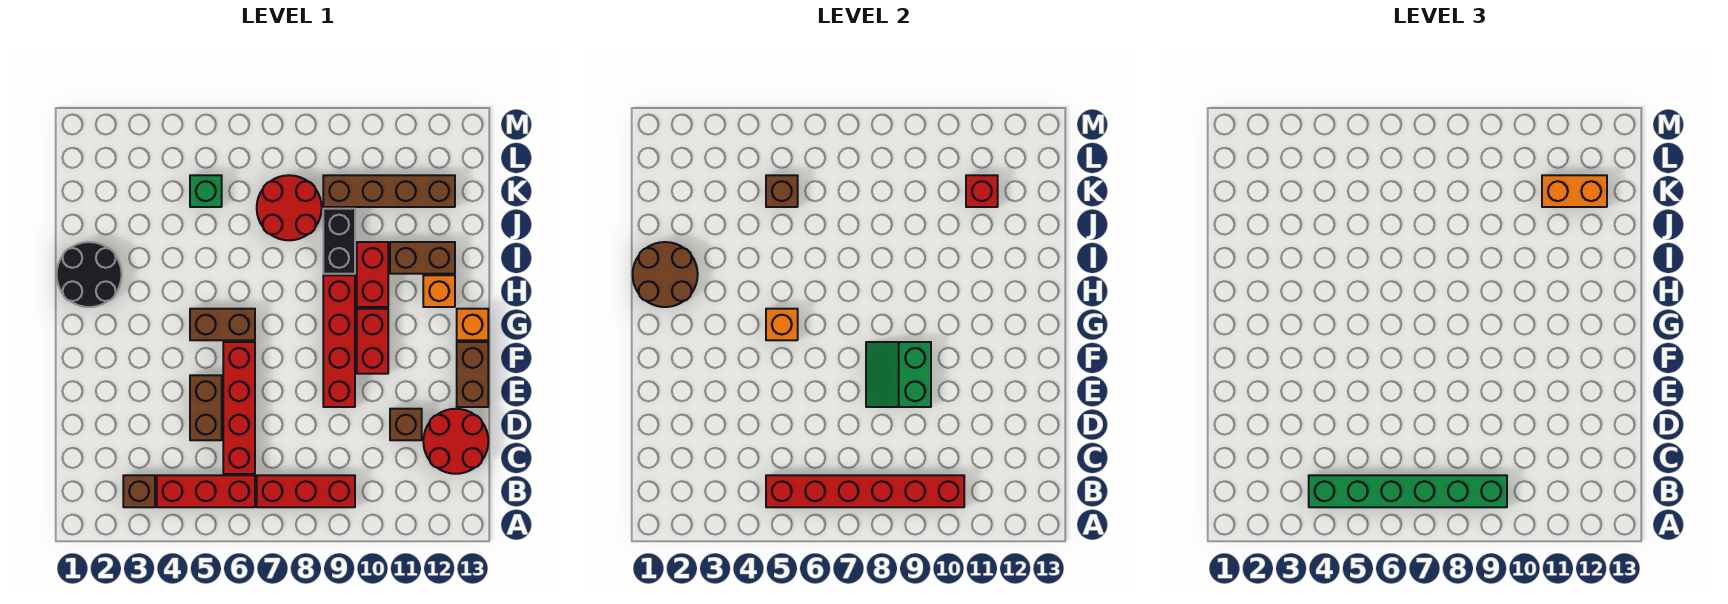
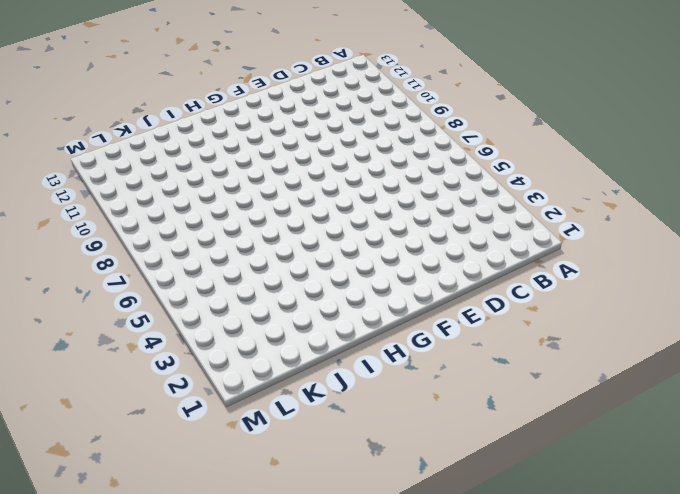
none -> brown 1x1 brick [123,475,155,507]
none -> red 1x3 brick [157,475,255,507]
none -> red 1x3 brick [257,475,355,507]

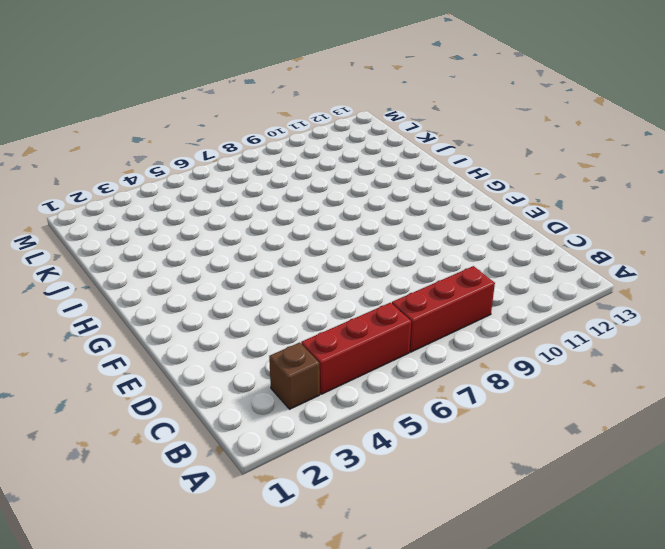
none -> red 1x4 brick [223,342,255,474]
none -> red 2x2 round brick [423,409,488,474]
none -> brown 1x2 brick [190,375,222,440]

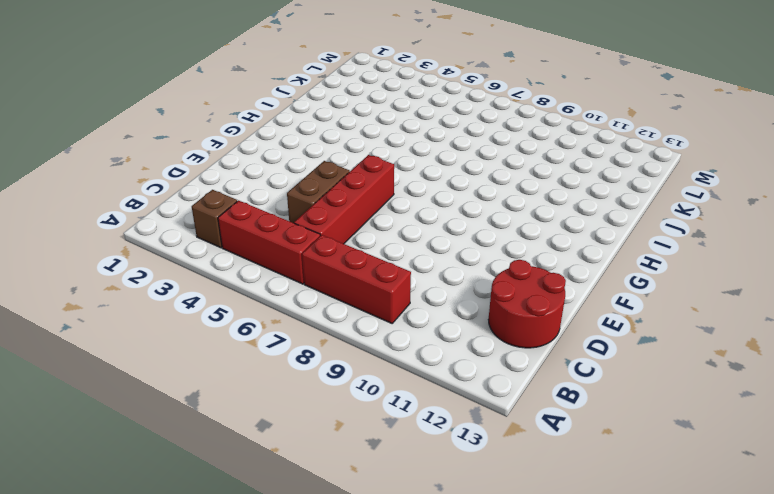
none -> brown 1x1 brick [390,409,422,440]
none -> red 1x4 brick [323,275,355,407]
none -> brown 1x2 brick [457,342,488,407]

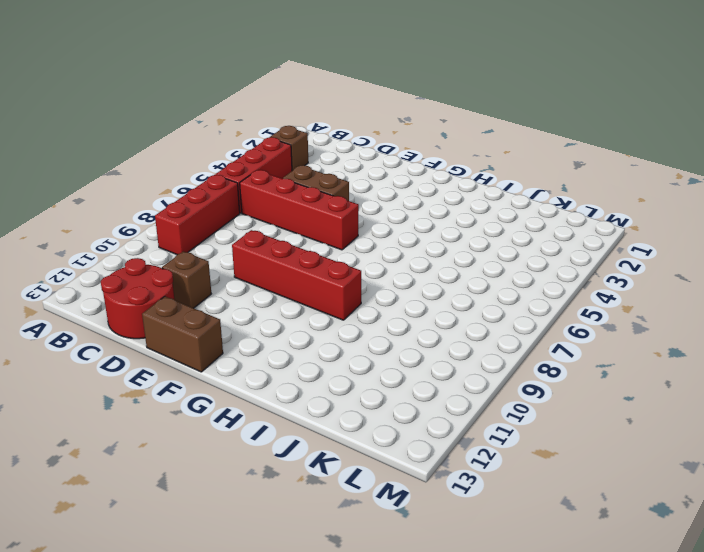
none -> red 1x2 brick [357,309,388,374]
none -> brown 1x2 brick [190,309,255,340]
none -> orange 1x1 brick [457,309,488,340]

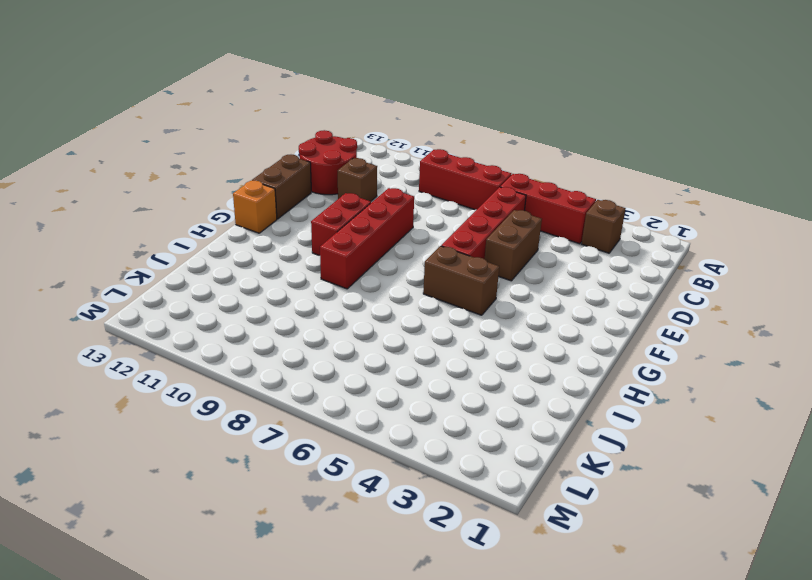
none -> black 2x2 round brick [57,242,122,307]
none -> red 1x2 brick [357,242,388,307]
none -> orange 1x1 brick [423,275,455,307]

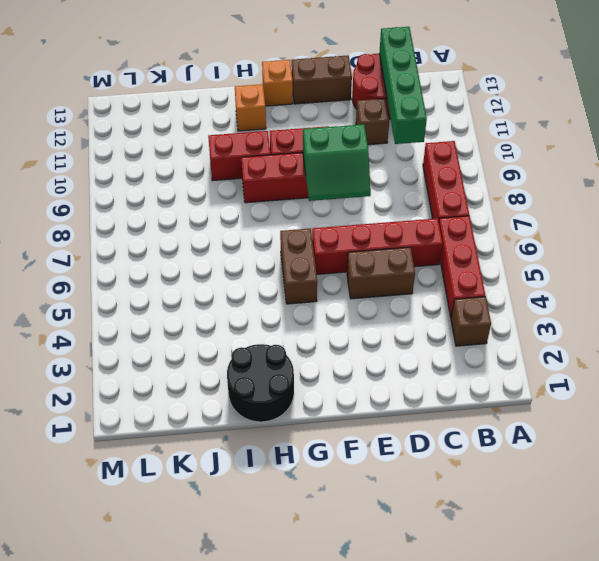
green 1x4 brick [379,27,427,144] -> none
none -> black 1x2 brick [323,209,355,274]
none -> brown 1x2 brick [390,242,455,274]
none -> red 2x2 round brick [257,175,322,240]

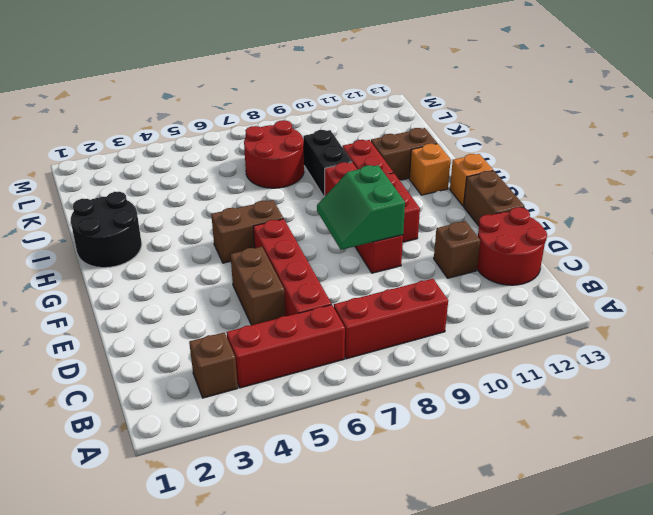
none -> green 1x1 brick [190,175,222,207]
none -> brown 1x4 brick [323,175,455,207]
none -> red 1x6 brick [766,475,964,507]

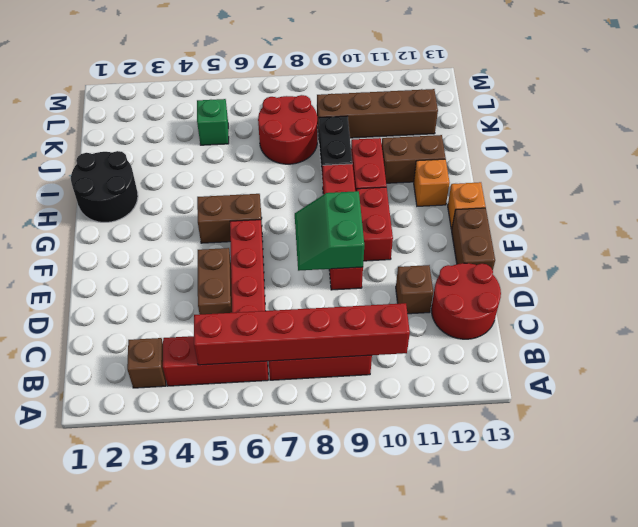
none -> orange 1x1 brick [766,309,798,340]
none -> brown 2x2 round brick [633,242,698,307]
none -> brown 1x1 brick [766,175,798,207]

